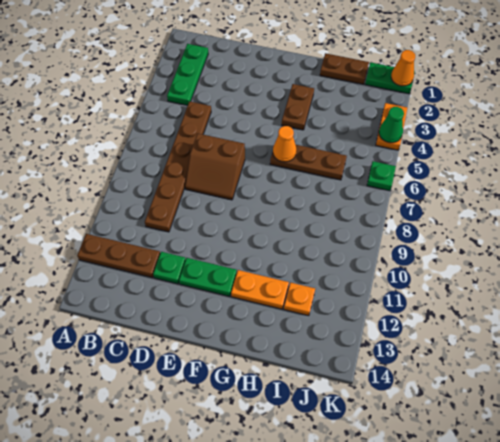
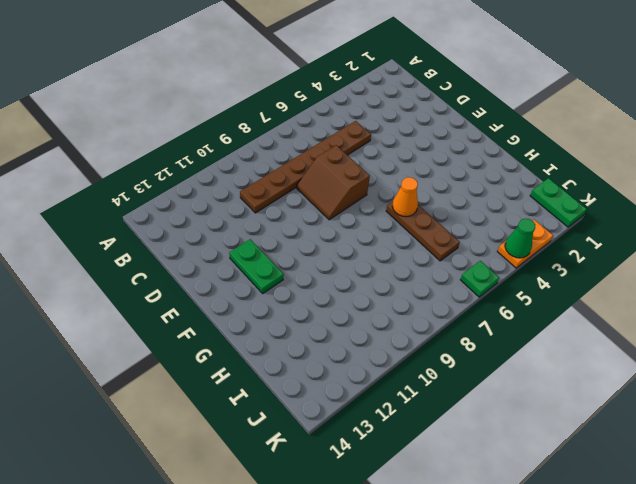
none -> brown 1x3 plate [77,234,160,278]
none -> green 1x3 plate [167,44,208,105]
none -> green 1x1 plate [153,252,186,284]

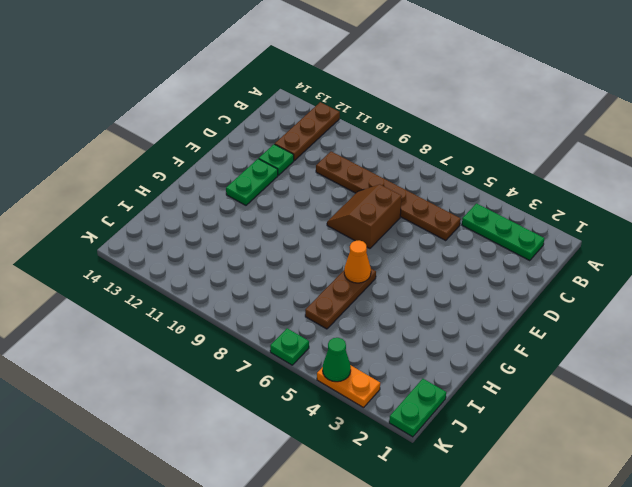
none -> brown 1x2 plate [282,84,314,130]
none -> orange 1x2 plate [231,270,289,309]
none -> brown 1x2 plate [320,53,369,84]

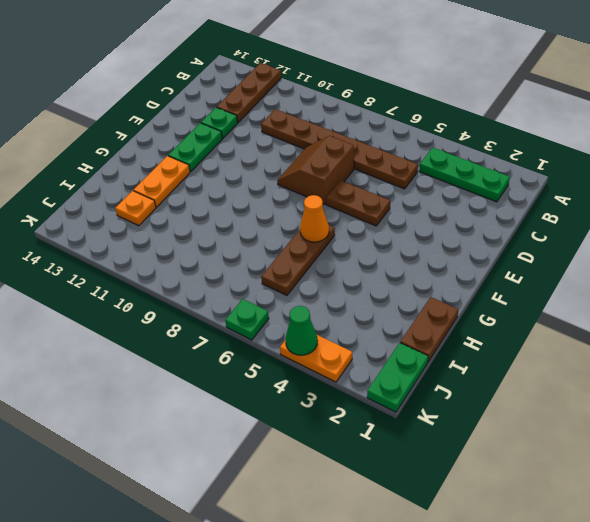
brown 1x2 plate [326,180,390,226] -> brown 1x2 plate moved to [282,84,314,130]
none -> orange 1x1 cone [391,50,415,86]

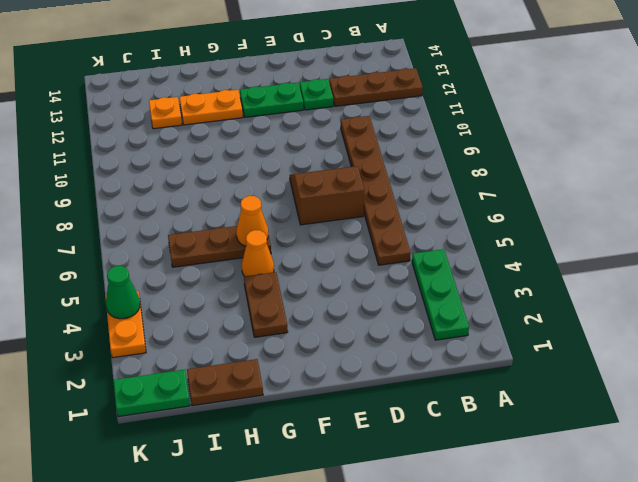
orange 1x1 cone [242,230,274,276] -> orange 1x1 cone moved to [391,50,415,86]
none -> green 1x1 plate [367,161,396,191]

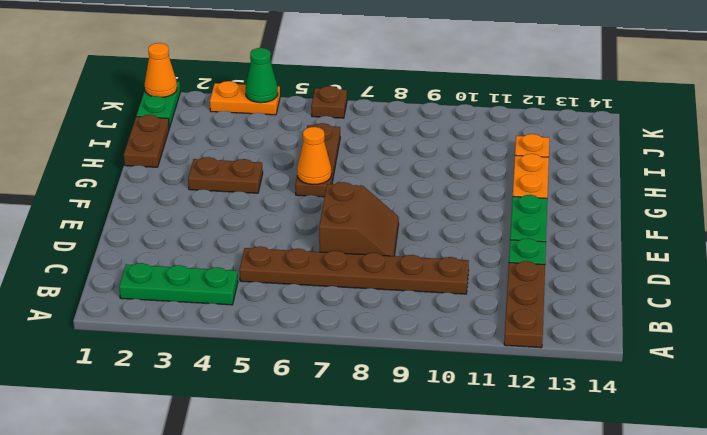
brown 1x1 plate [311,86,347,118] -> green 1x1 plate [367,161,396,191]

